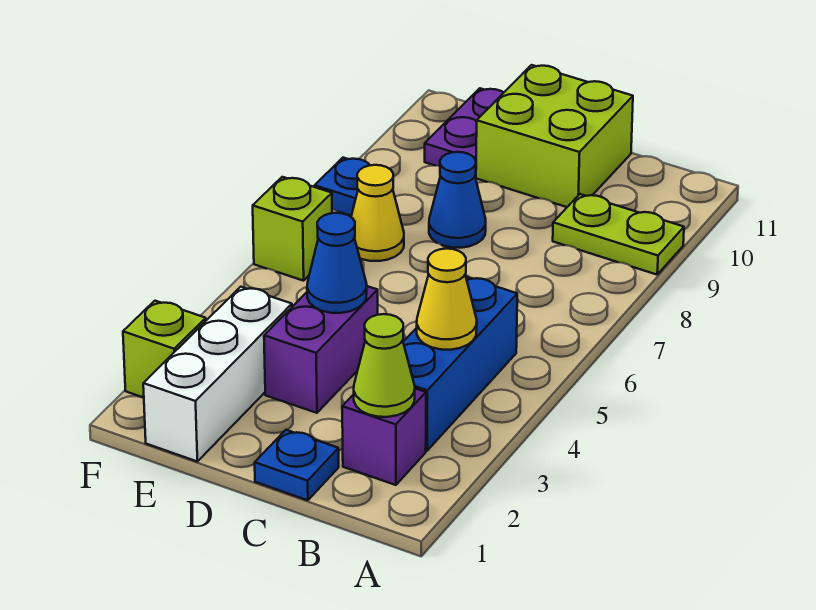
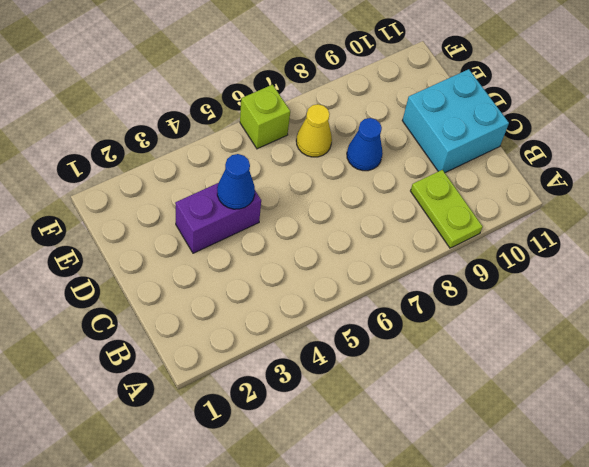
cyan 2x2 brick [402,69,509,173] -> lime 2x2 brick [476,65,633,207]
none -> purple 1x1 brick [342,388,426,485]
none -> blue 1x3 brick [403,277,517,451]
none -> blue 1x1 plate [255,430,339,500]

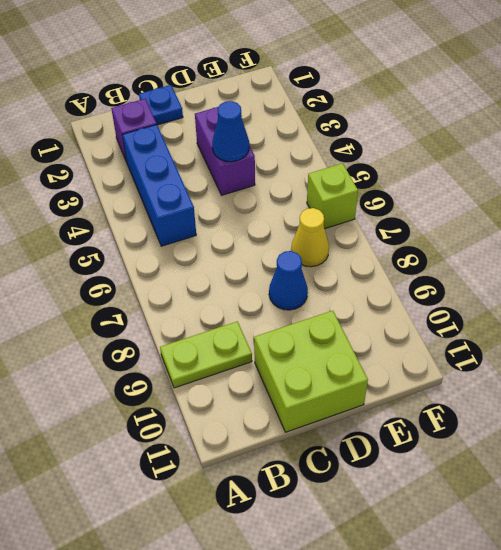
none -> white 1x3 brick [143,287,292,461]
none -> purple 1x2 plate [425,88,504,176]
none -> lime 1x1 brick [123,301,206,398]

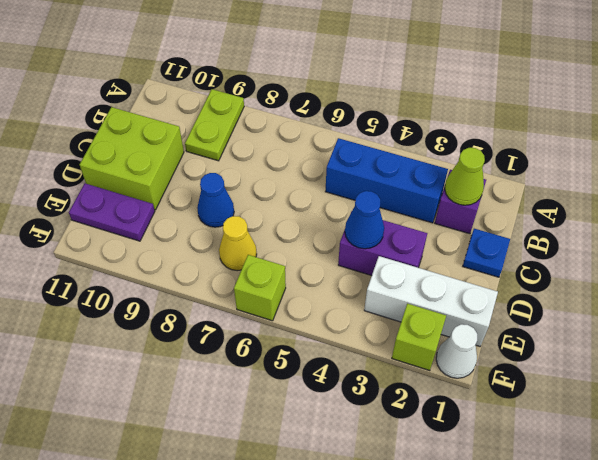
white 1x1 cone [436,324,477,378] -> none
none -> blue 1x1 plate [315,158,370,216]
none -> yellow 1x1 cone [417,249,477,350]

